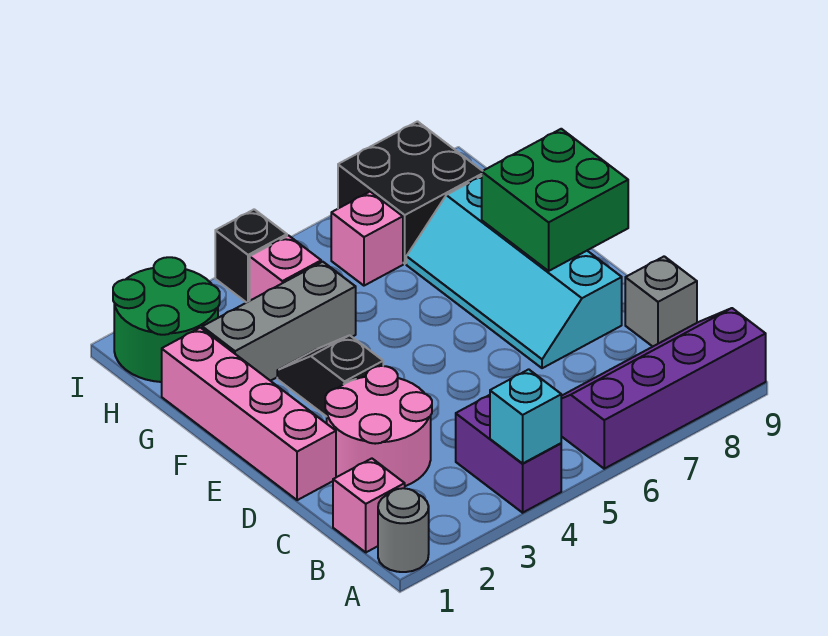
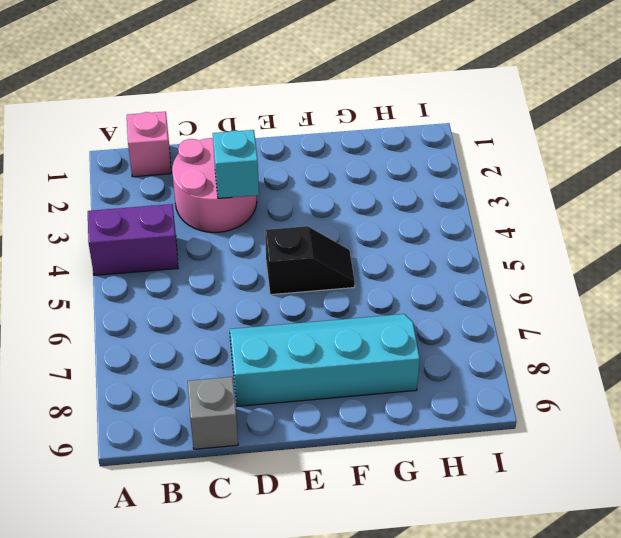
cyan 1x1 brick [213,130,259,198] -> cyan 1x1 brick moved to [490,369,561,463]
black 1x2 slope [265,226,355,295] -> black 1x2 slope moved to [277,335,383,417]
none -> grey 1x1 round brick [378,488,429,572]
none -> purple 2x4 slope [561,308,766,469]
none -> pink 1x4 brick [162,328,336,500]

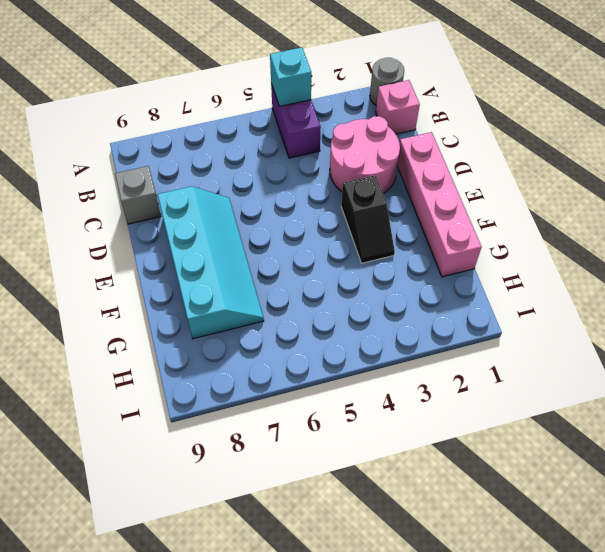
none -> purple 2x4 slope [561,308,766,469]
none -> grey 1x3 brick [202,262,356,381]
none -> green 2x2 round brick [113,257,220,382]

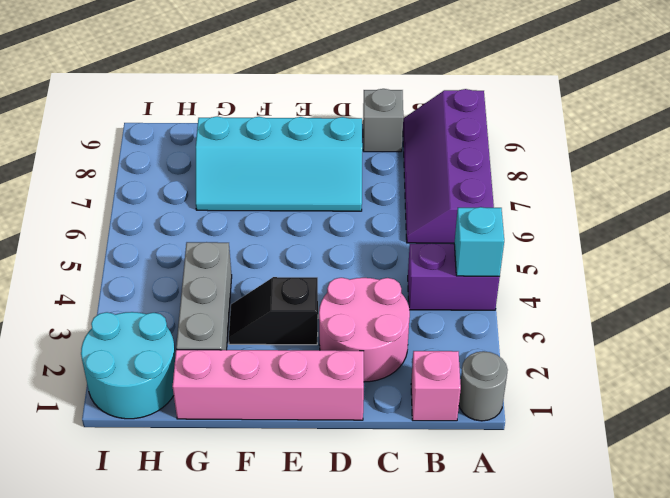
cyan 2x2 round brick [81,312,175,419] -> green 2x2 round brick [113,257,220,382]
none -> pink 1x1 brick [250,236,321,301]
none -> pink 1x1 brick [331,192,403,286]
none -> black 2x2 brick [338,122,482,264]

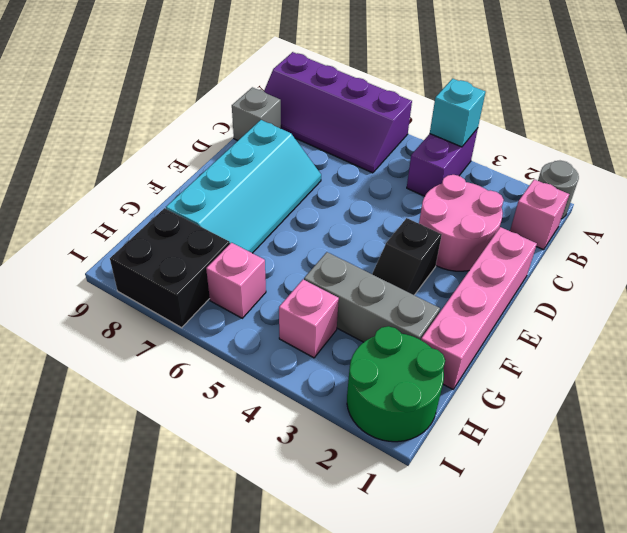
none -> black 1x1 brick [215,209,287,303]
none -> green 2x2 brick [482,129,628,271]

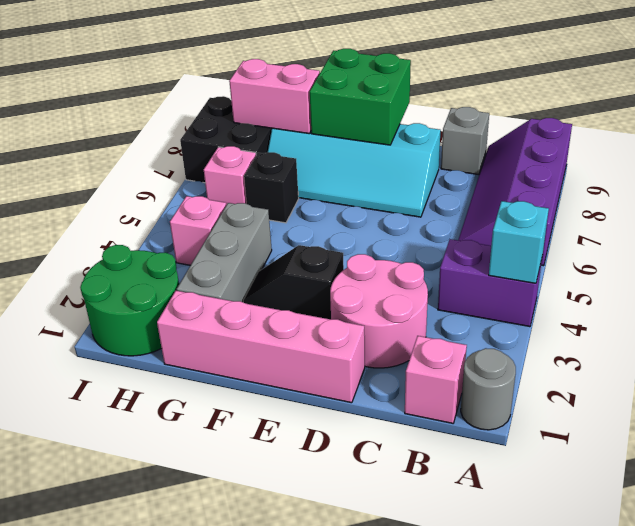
black 1x1 brick [244,152,299,223] -> black 1x1 brick moved to [215,209,287,303]
pink 1x2 brick [229,59,320,134] -> none

